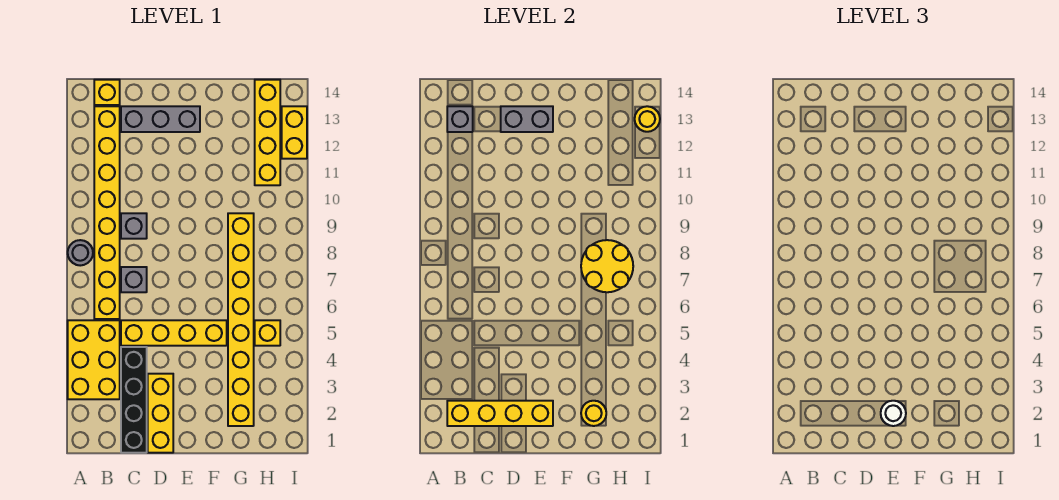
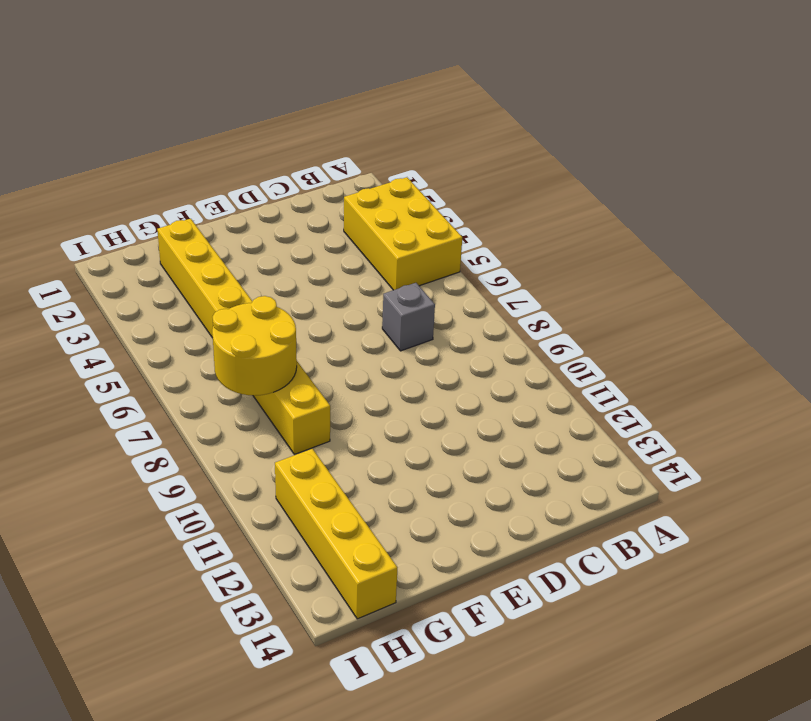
none -> grey 1x1 round brick [68,240,93,266]
none -> yellow 1x8 brick [94,106,120,319]
none -> yellow 1x1 brick [94,80,120,105]

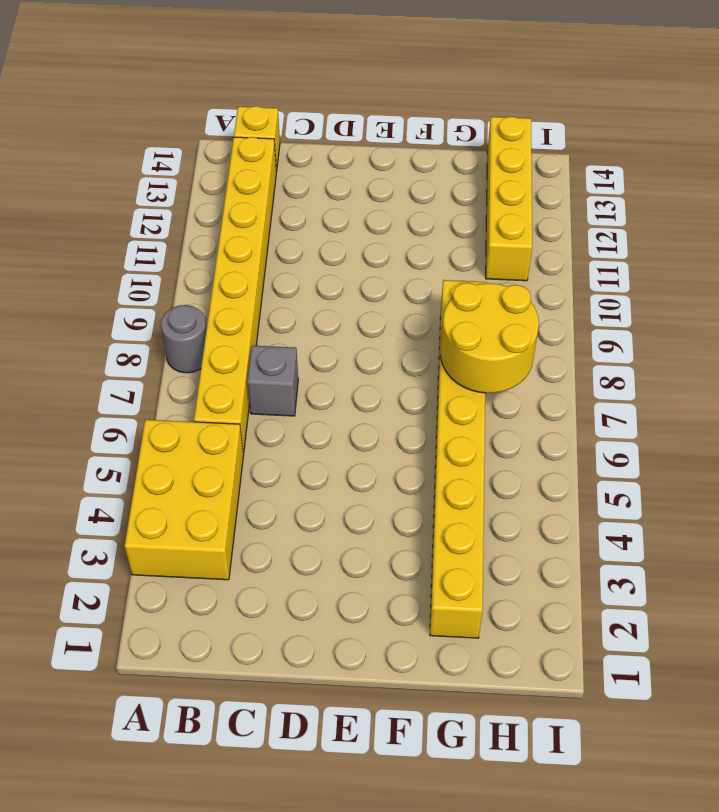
none -> black 1x4 brick [121,347,147,453]
none -> yellow 1x4 brick [121,320,227,346]
none -> grey 1x1 brick [121,213,147,239]

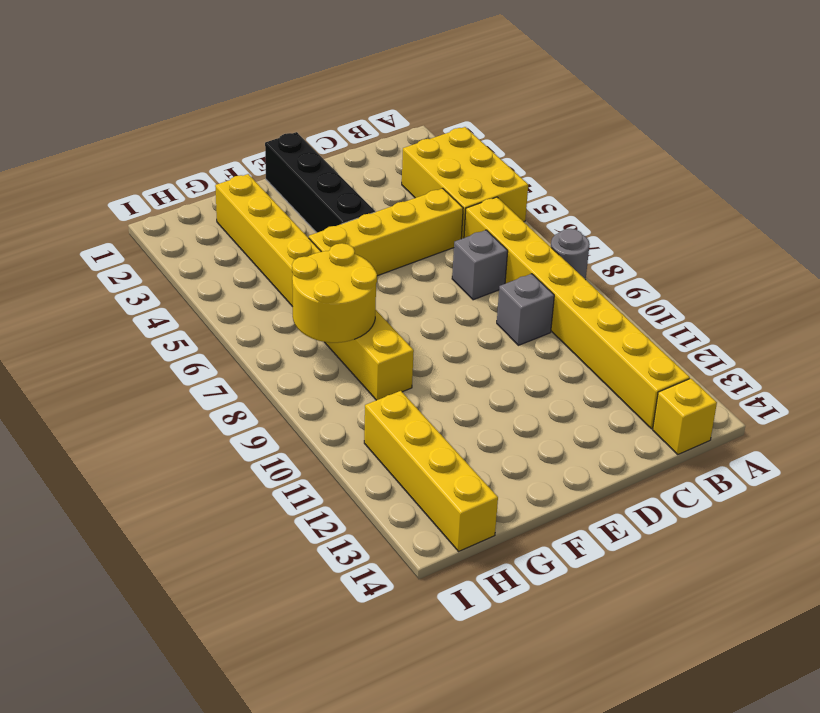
black 1x4 brick [265,132,375,233] -> black 1x4 brick moved to [121,347,147,453]
none -> grey 1x3 brick [121,106,200,132]
none -> yellow 1x3 brick [148,374,173,453]
none -> yellow 1x1 brick [255,320,280,346]

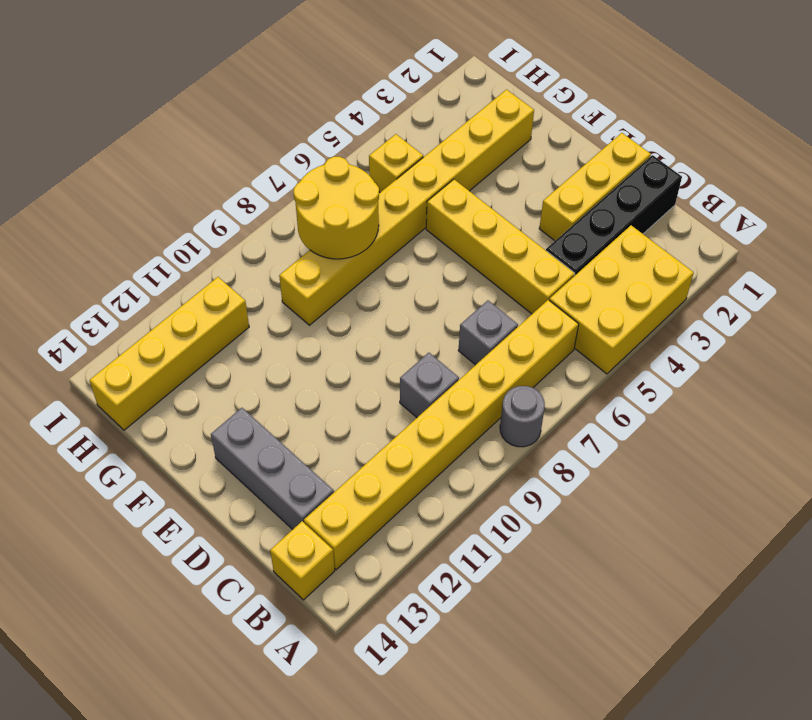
none -> yellow 1x2 brick [282,106,307,159]
none -> yellow 1x4 brick [447,401,553,426]
none -> grey 1x1 brick [447,106,473,132]

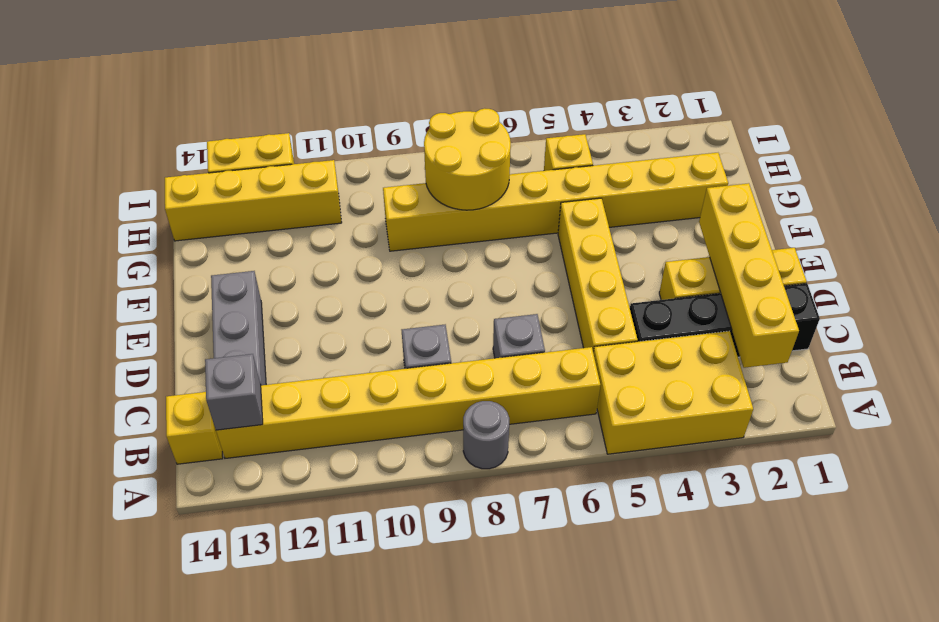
none -> grey 1x2 brick [501,106,553,132]
none -> yellow 1x1 round brick [581,401,606,426]
none -> yellow 1x1 round brick [635,106,660,132]

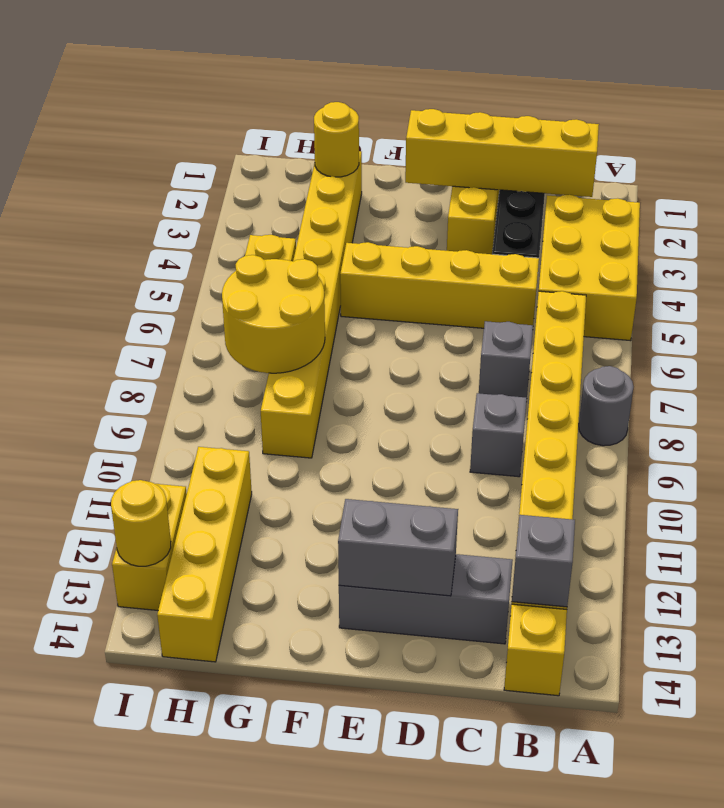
none -> white 1x1 round brick [881,401,906,426]

